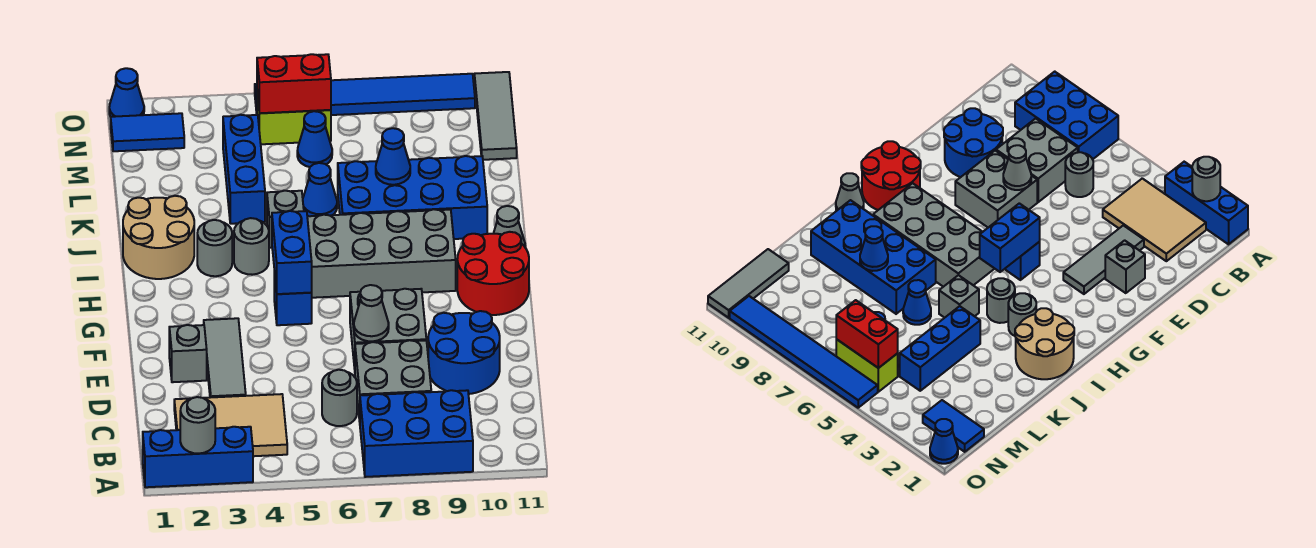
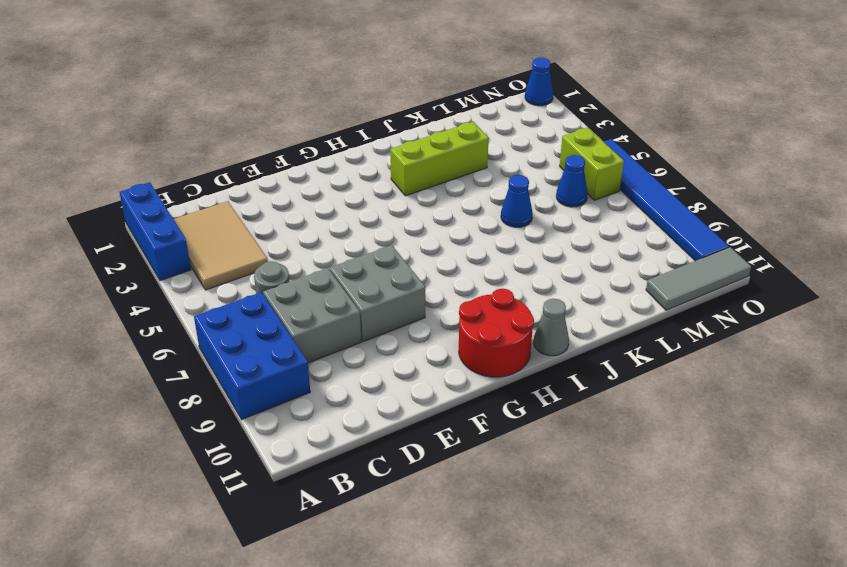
lime 1x3 brick [390,122,489,196] -> grey 1x1 round brick [197,220,232,276]
none -> grey 1x3 tile [204,318,246,398]
none -> blue 2x2 round brick [428,311,500,394]
none -> grey 1x1 brick [169,325,207,382]
none -> blue 1x1 brick [274,271,312,325]

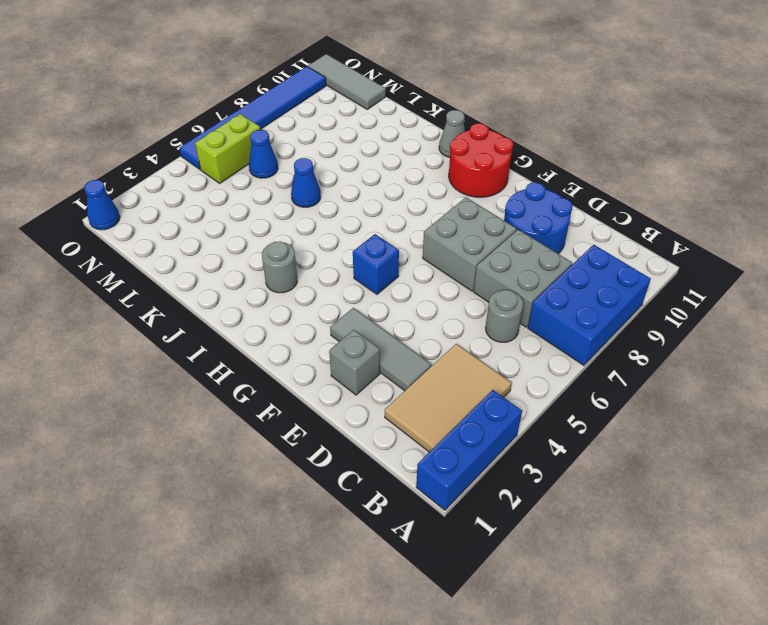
none -> grey 2x4 brick [307,209,456,298]
none -> tan 2x2 round brick [123,196,194,279]
none -> grey 1x1 round brick [234,218,269,275]
none -> grey 1x1 brick [267,191,304,248]

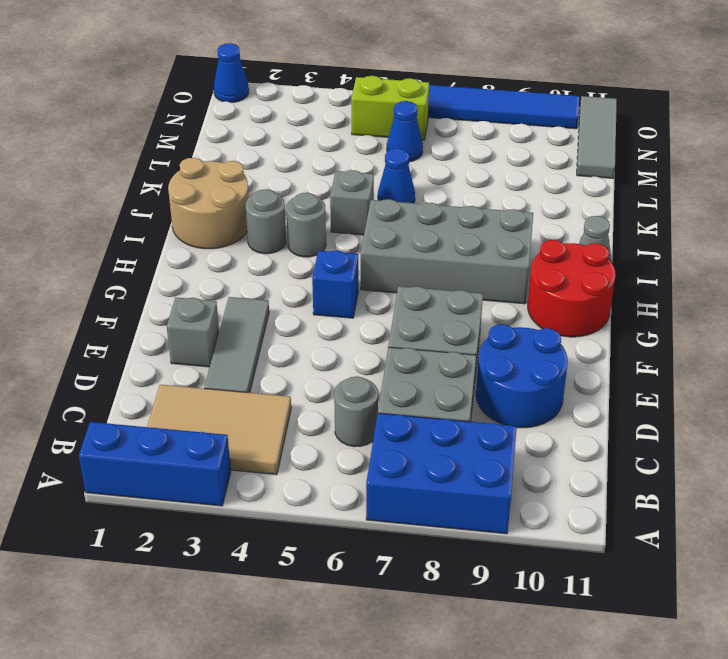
none -> blue 2x4 brick [338,156,487,239]
none -> blue 1x3 brick [223,115,265,224]
none -> blue 1x2 tile [111,113,184,151]
none -> grey 1x1 round brick [180,397,215,454]

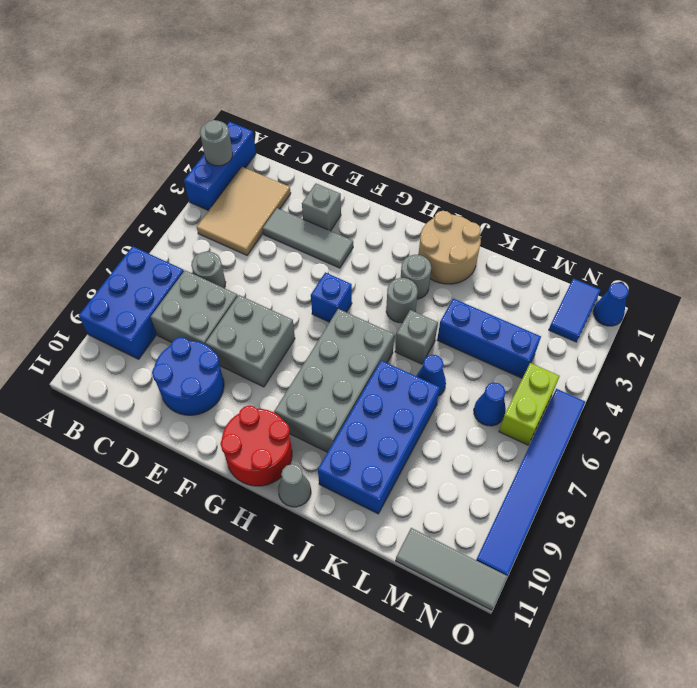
none -> grey 1x1 cone [354,285,389,341]
none -> blue 1x2 brick [272,211,312,294]
none -> blue 1x1 cone [376,128,410,185]
none -> red 1x2 brick [257,54,331,113]

